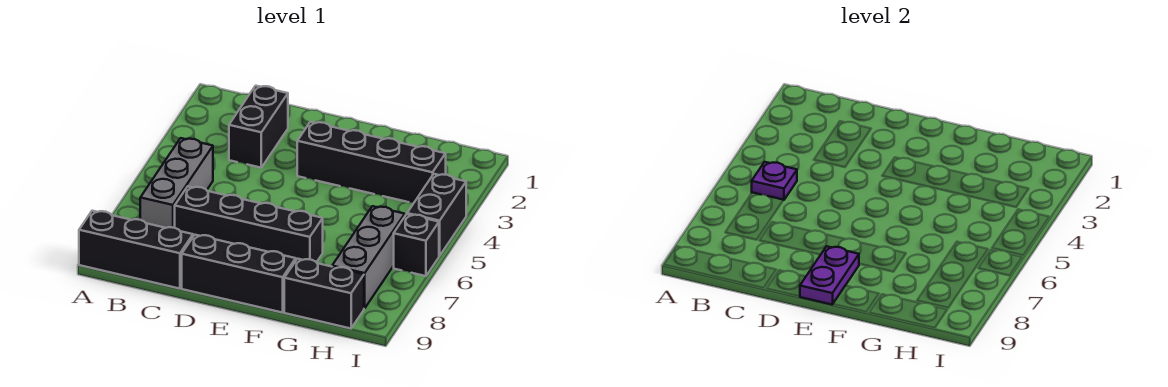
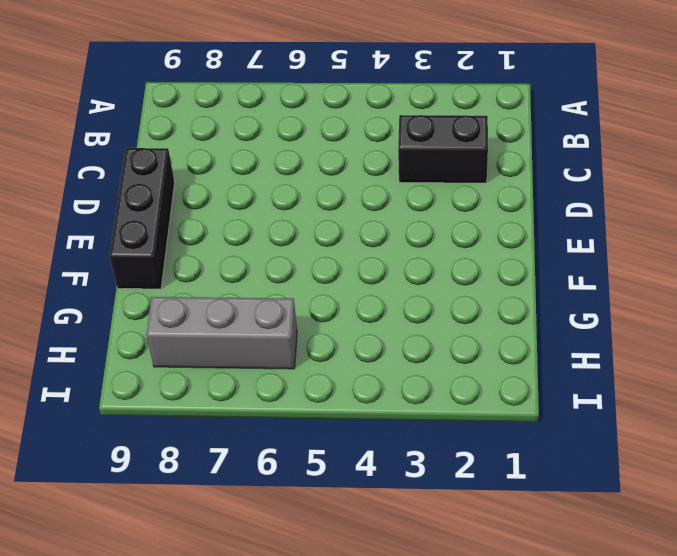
none -> black 1x3 brick [79,211,193,289]
none -> grey 1x3 brick [140,138,213,228]
none -> black 1x4 brick [175,187,323,262]

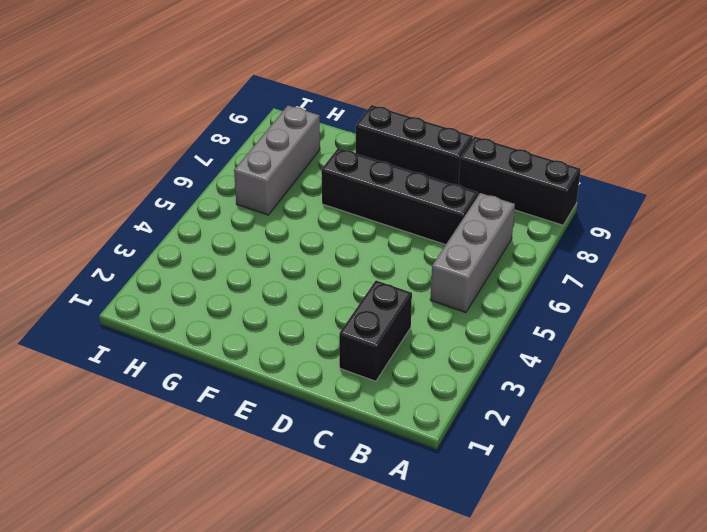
none -> black 1x4 brick [297,122,446,203]
none -> black 1x2 brick [284,259,364,329]
none -> black 1x2 brick [407,174,466,256]

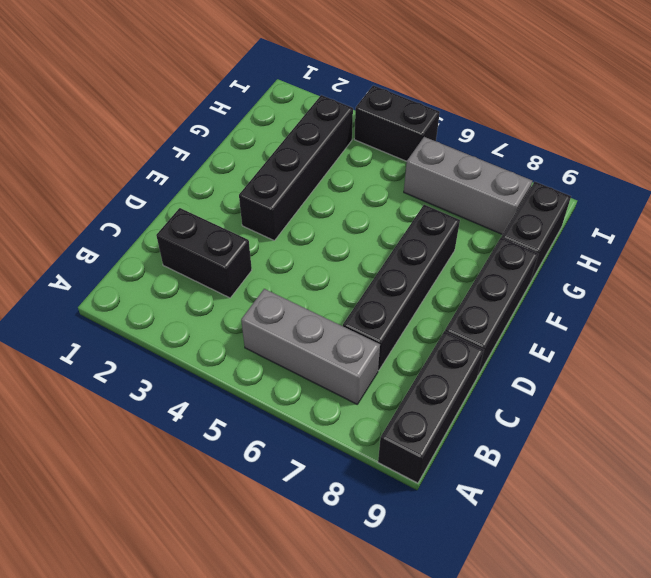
none -> black 1x1 brick [394,214,439,276]
none -> purple 1x1 plate [752,162,797,200]
none -> purple 1x2 plate [800,246,859,305]

